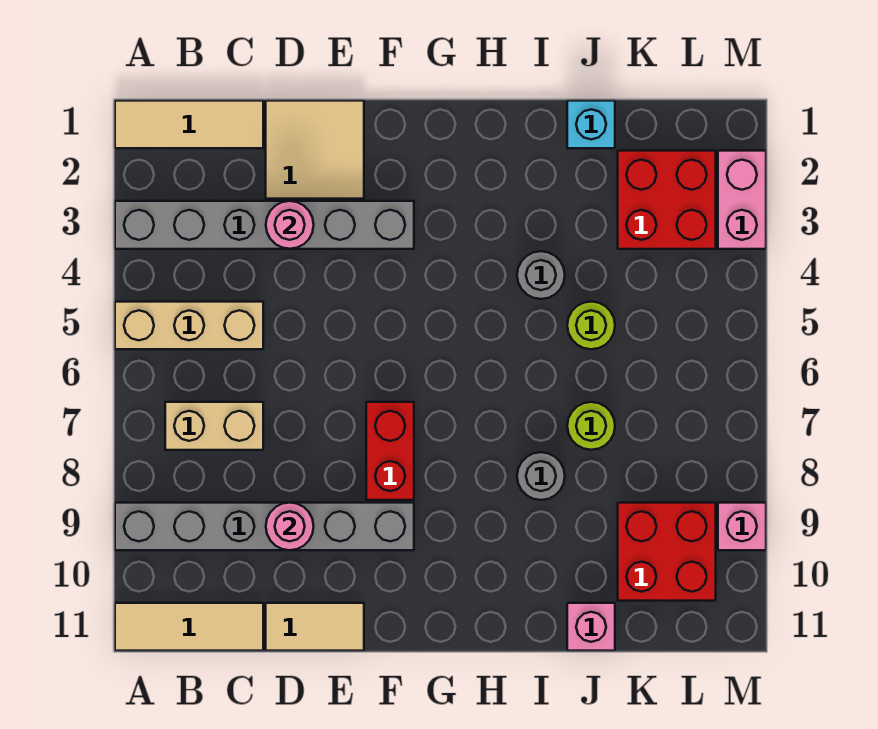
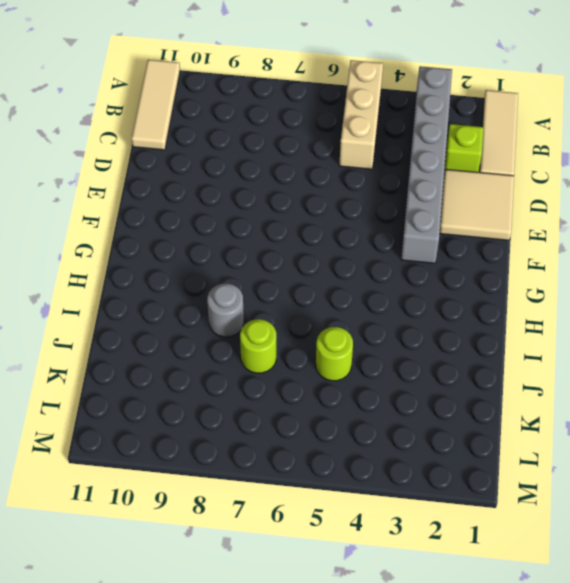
lime 1x1 brick [444,124,483,172] -> none
none -> grey 1x6 brick [115,503,414,550]
none -> tan 1x2 brick [165,402,263,450]
none -> tan 1x2 tile [266,603,364,651]

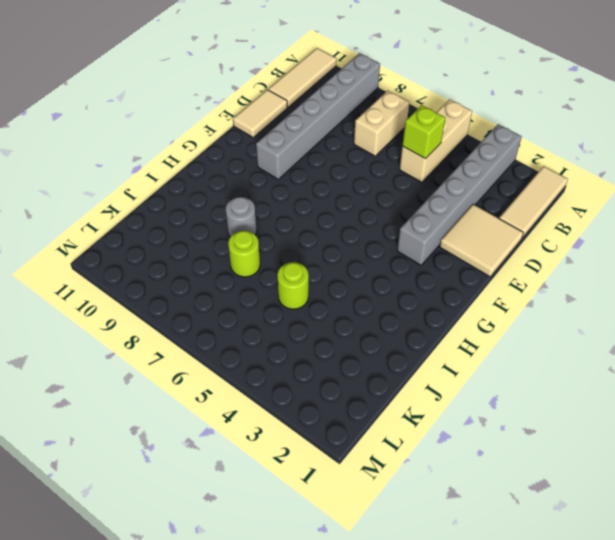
lime 1x1 brick [402,105,445,159] -> none
none -> red 1x2 brick [366,402,414,500]
none -> grey 1x1 round brick [517,251,565,299]
none -> cyan 1x1 brick [567,101,615,148]

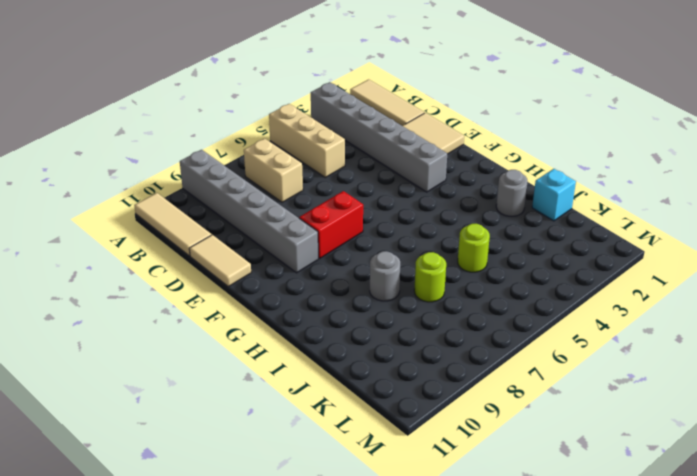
grey 1x1 round brick [496,170,528,216] -> grey 1x1 round brick moved to [517,251,565,299]
none -> pink 1x1 brick [567,603,615,651]
none -> red 2x2 brick [618,151,716,249]
none -> red 2x2 brick [618,503,716,601]

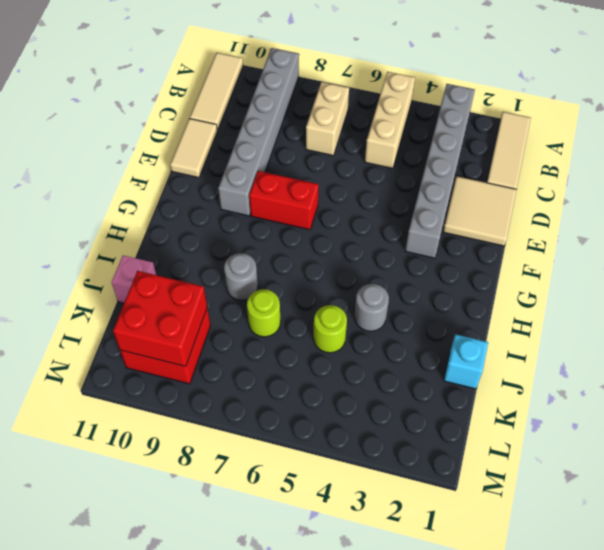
red 2x2 brick [113,271,207,366] -> red 2x2 brick moved to [618,151,716,249]
none -> pink 1x2 brick [718,151,766,249]
none -> pink 1x1 brick [718,503,766,550]
none -> pink 1x1 round brick [266,201,314,249]

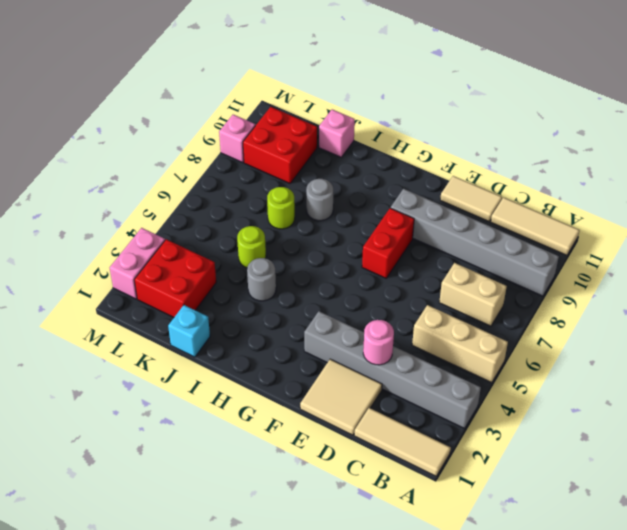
none -> pink 1x1 round brick [266,503,314,550]

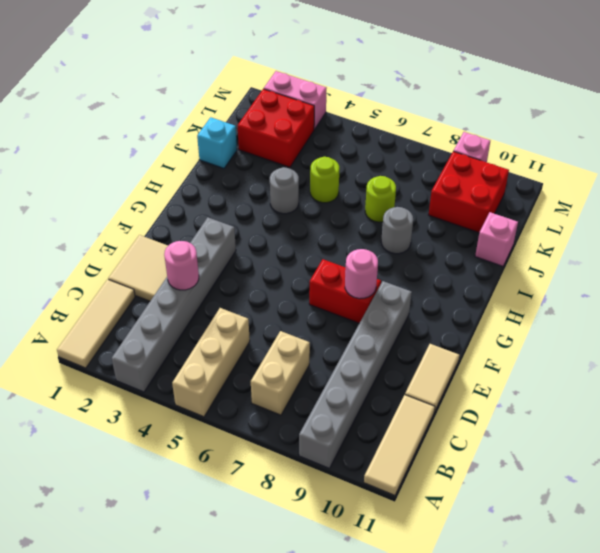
pink 1x1 round brick [345,249,378,299] -> pink 1x1 round brick moved to [266,503,314,550]

